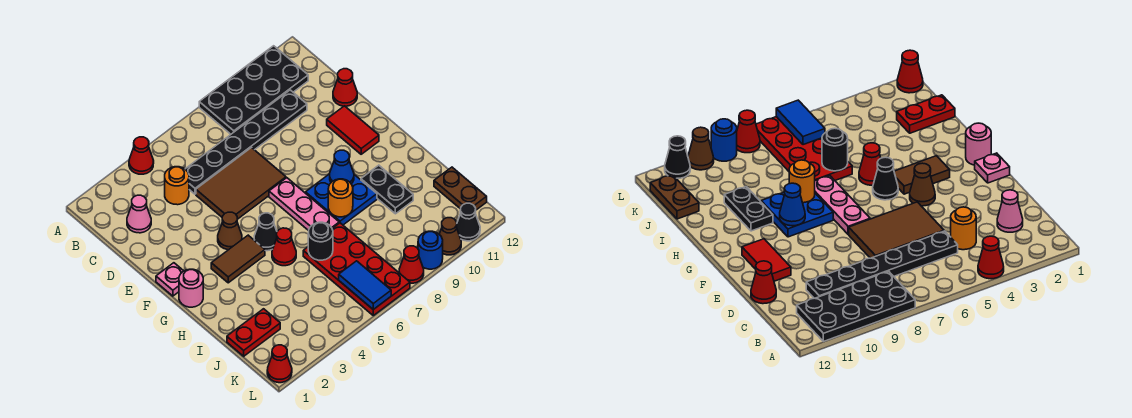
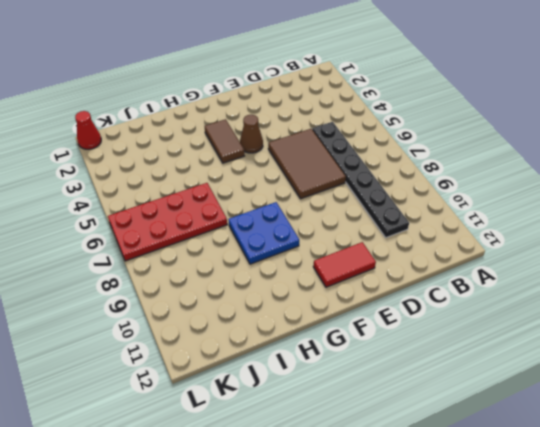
none -> red 1x1 cone [129,137,154,174]
none -> black 2x4 plate [199,46,308,134]
none -> pink 1x1 cone [127,195,151,233]

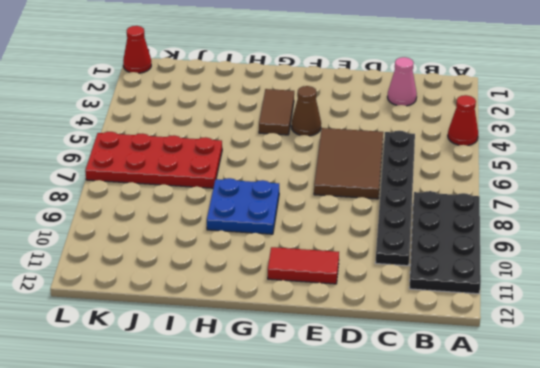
none -> orange 1x1 round brick [165,167,189,205]
none -> red 1x1 cone [333,69,357,106]
none -> pink 1x1 plate [156,263,183,296]

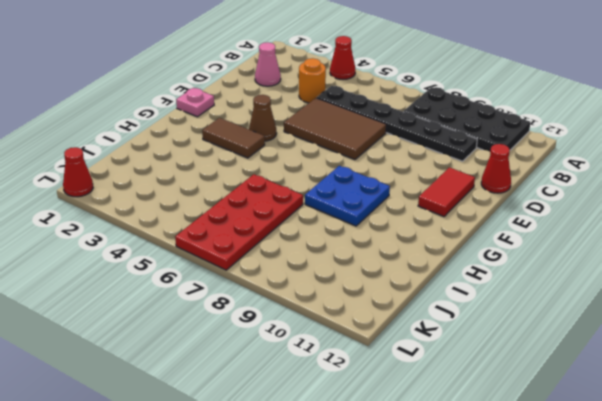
none -> pink 1x3 plate [269,178,339,231]
none -> pink 1x1 round brick [179,269,203,307]
none -> black 1x1 cone [254,213,277,251]

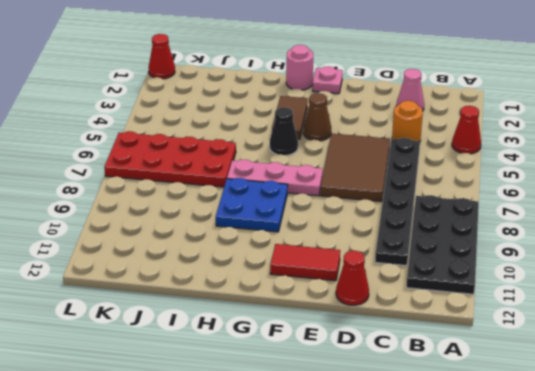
none -> red 1x1 cone [272,228,296,266]
none -> black 1x2 plate [361,165,413,214]
none -> red 1x2 plate [227,309,280,356]

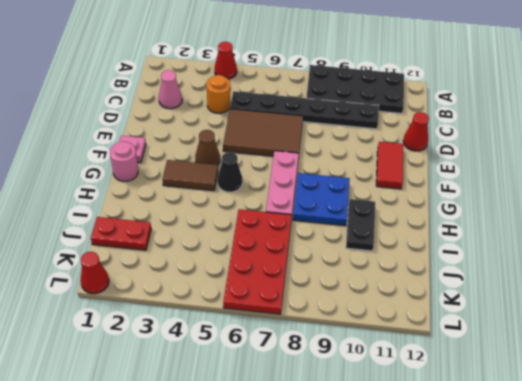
none -> red 1x1 cone [272,228,296,266]
none -> brown 1x2 plate [434,167,487,210]
none -> red 1x1 cone [399,246,424,283]

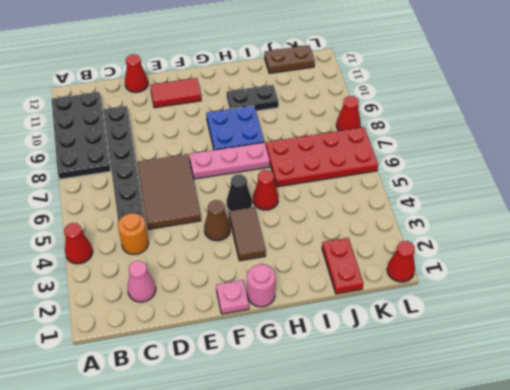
none -> blue 1x1 round brick [418,231,443,269]
none -> brown 1x1 cone [439,218,461,255]
none -> black 1x1 cone [457,203,480,241]

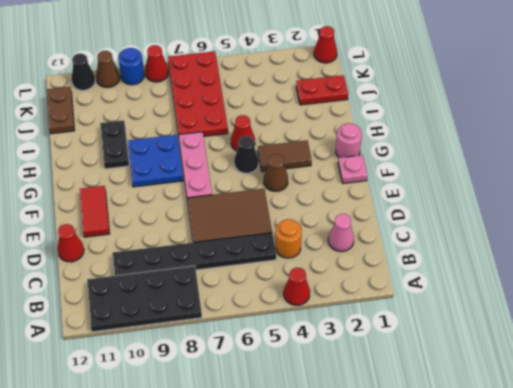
none -> blue 1x1 cone [330,150,354,184]
none -> orange 1x1 round brick [328,179,353,217]
none -> black 1x1 round brick [308,222,333,260]

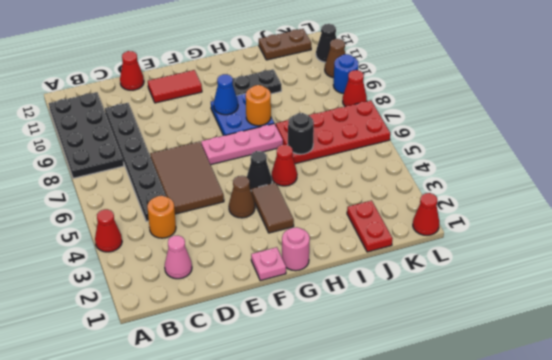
none -> blue 1x2 tile [339,261,391,310]

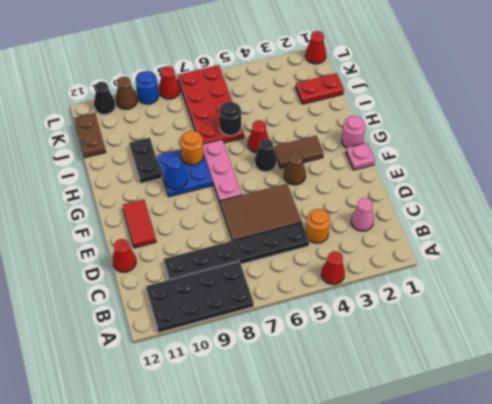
none -> blue 1x2 tile [339,261,391,310]

